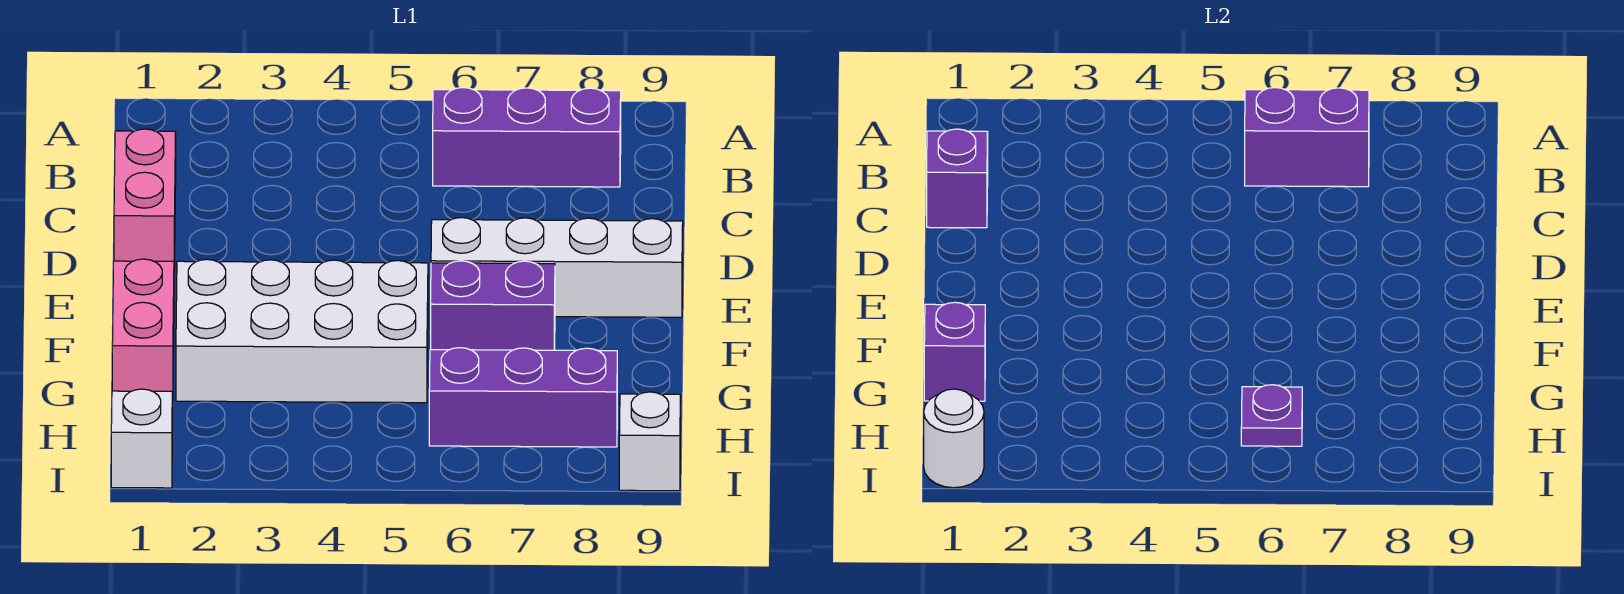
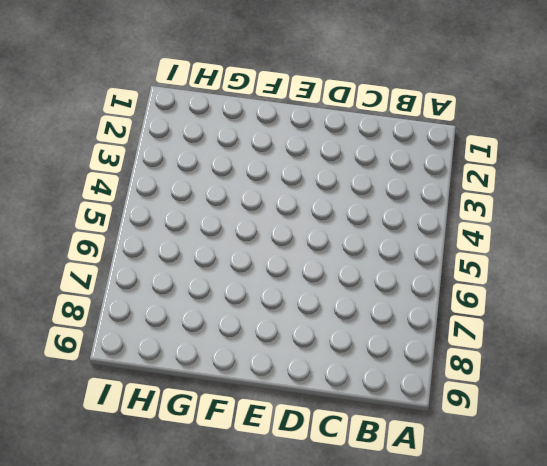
none -> purple 1x3 brick [433,88,621,187]
none -> pink 1x2 brick [114,129,176,269]
none -> white 1x4 brick [431,218,683,317]

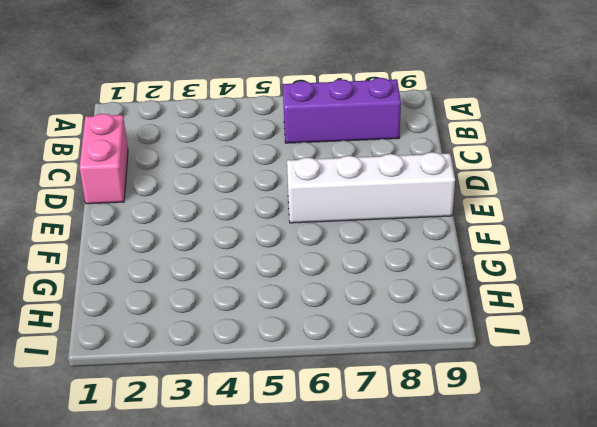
none -> pink 1x2 brick [112,259,174,401]
none -> white 2x4 brick [176,259,428,403]
none -> purple 1x2 brick [431,261,555,350]

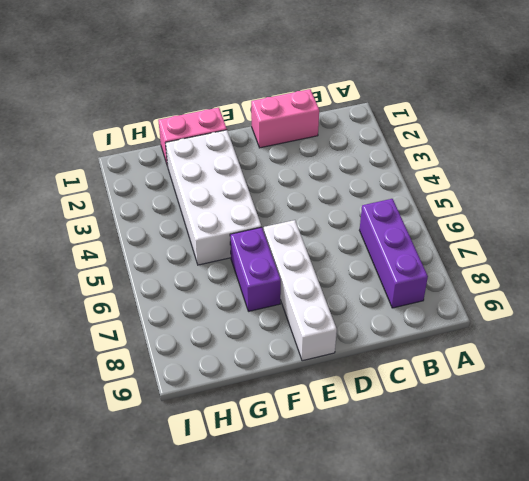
none -> purple 1x3 brick [429,348,617,447]
none -> white 1x1 brick [111,389,172,488]
none -> white 1x1 brick [619,392,680,491]

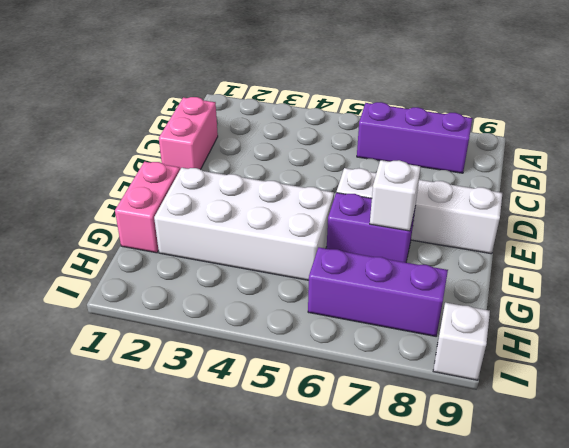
white 1x1 brick [370,160,421,231] -> white 1x1 brick moved to [111,389,172,488]
none -> purple 1x2 brick [1245,88,1369,187]
none -> purple 1x1 brick [927,129,988,228]
none -> purple 1x1 brick [924,302,985,401]

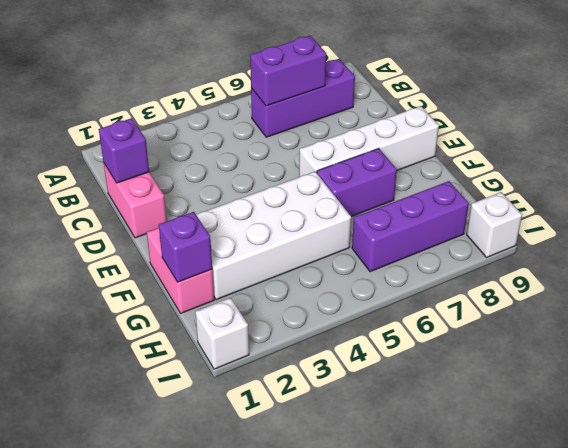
none -> purple 1x1 plate [1241,385,1302,446]
none -> white 1x1 round brick [924,389,984,488]

